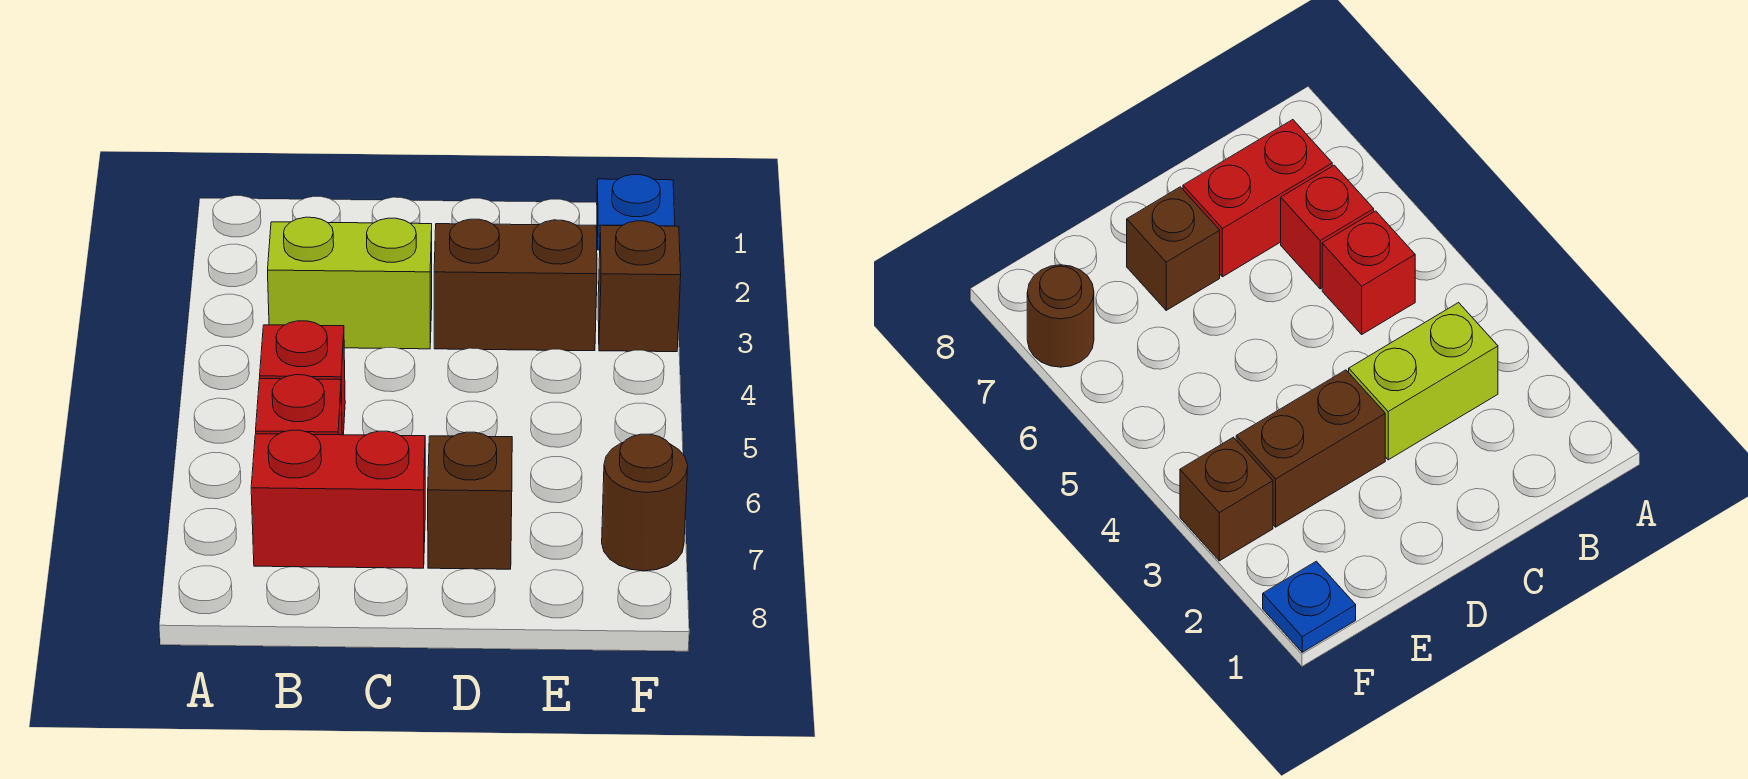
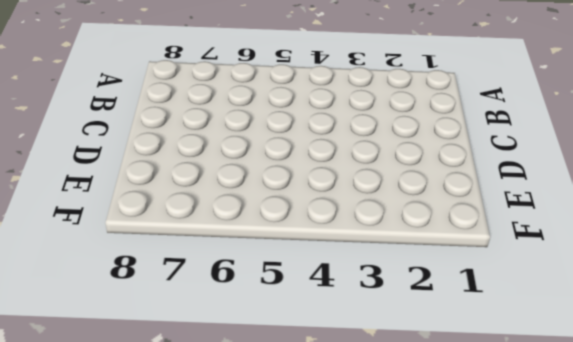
none -> lime 1x2 brick [268,217,432,349]
none -> red 1x1 brick [260,321,345,435]

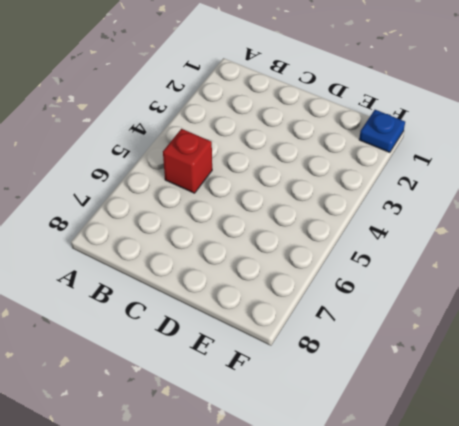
none -> lime 1x2 brick [268,217,432,349]
none -> red 1x1 brick [256,375,342,435]

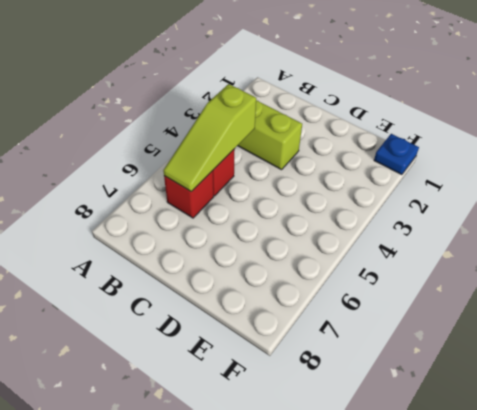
lime 1x3 slope [163,84,256,192] -> none
none -> red 1x2 brick [251,430,425,568]
none -> brown 1x2 brick [434,219,597,351]

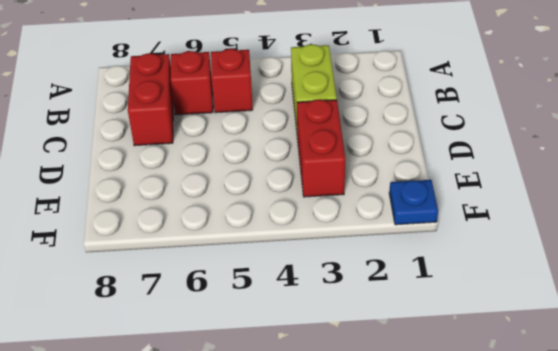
red 1x2 brick [297,100,346,197] -> brown 1x2 brick [434,219,597,351]
none -> brown 1x1 brick [428,432,512,569]
none -> brown 1x1 brick [598,221,681,352]

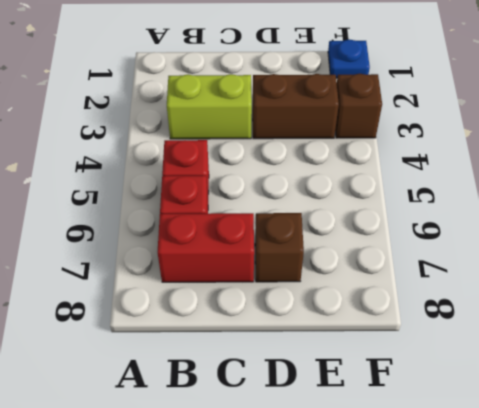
none -> brown 1x1 round brick [602,434,688,571]

